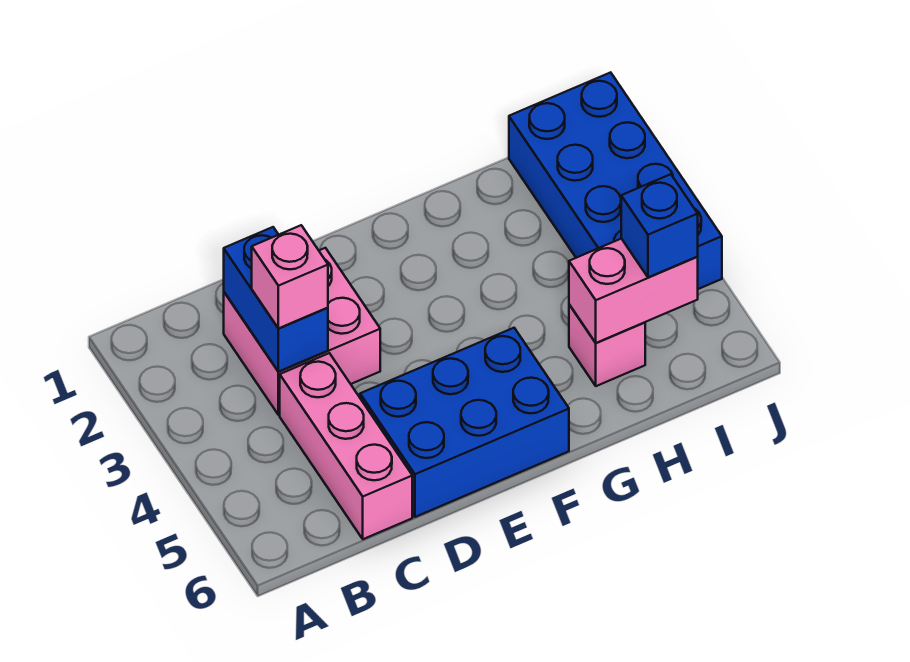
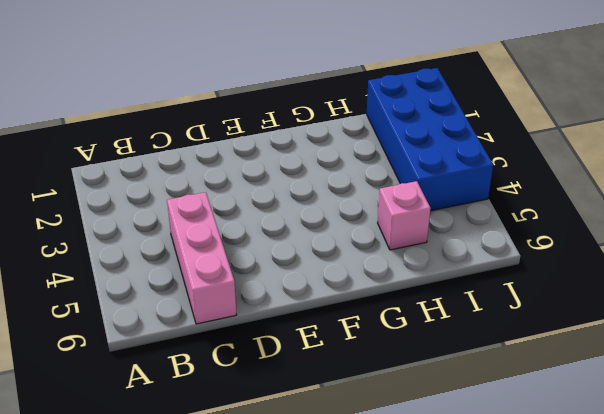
none -> pink 2x2 brick [224,248,380,415]
none -> blue 2x3 brick [360,328,569,517]

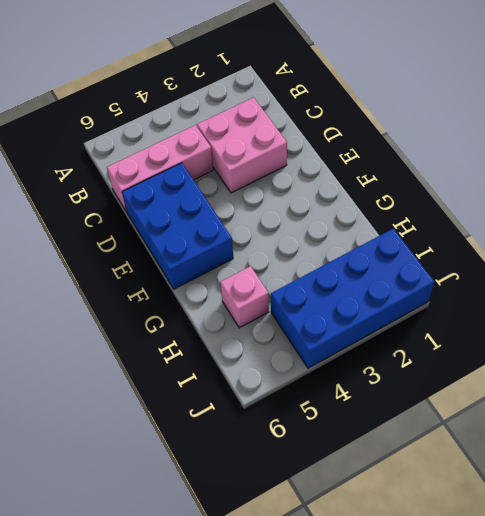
none -> blue 1x2 brick [224,227,328,372]
none -> pink 1x2 brick [569,239,698,343]

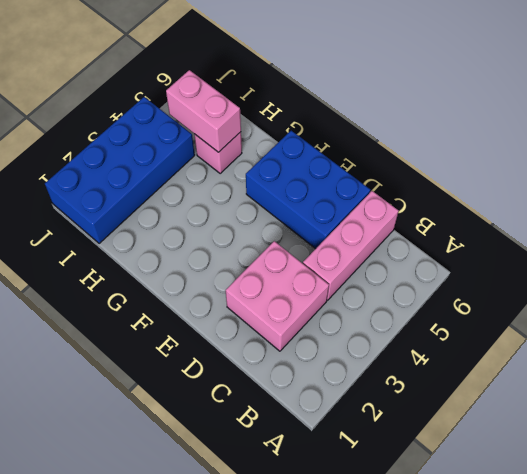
none -> blue 1x2 brick [224,227,328,372]
none -> pink 1x1 brick [252,225,328,328]

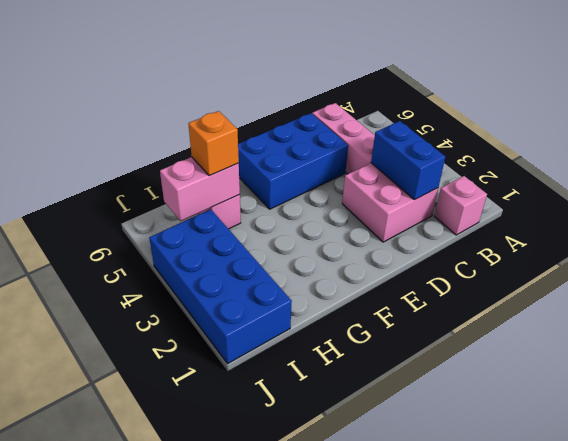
pink 1x1 brick [434,176,487,235] -> pink 1x1 brick moved to [252,225,328,328]
orange 1x1 brick [188,111,239,176] -> none
none -> blue 1x1 brick [621,174,698,277]

